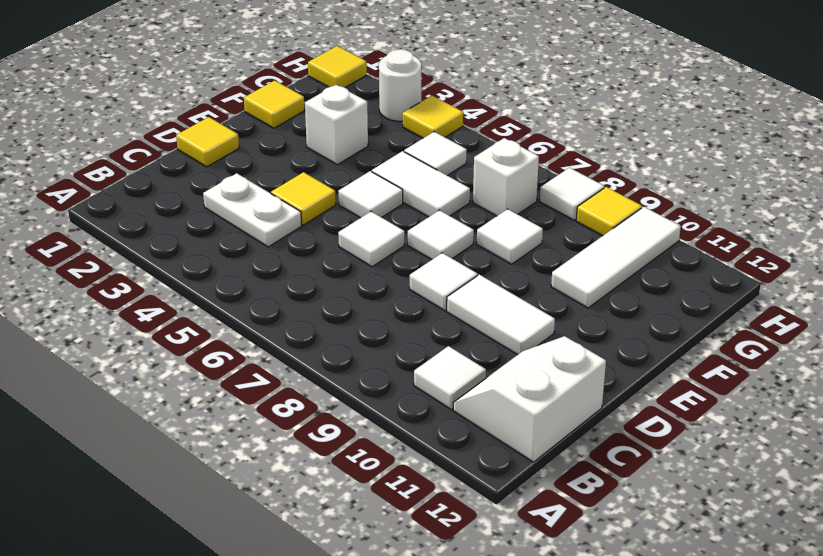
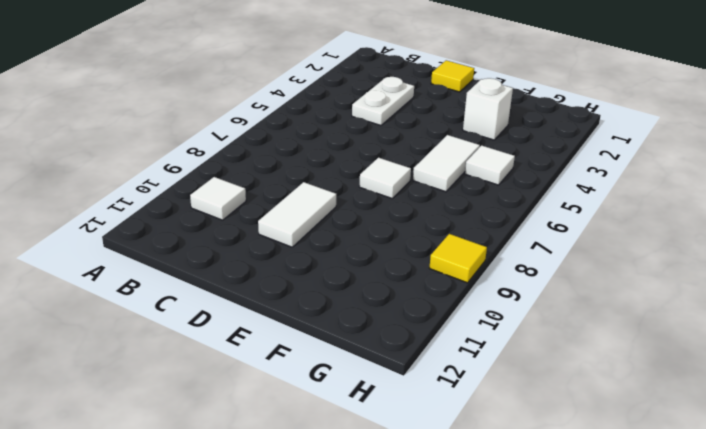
none -> white 2x2 slope [453,336,606,462]
none -> yellow 1x1 tile [271,172,336,225]
none -> white 1x1 tile [338,212,404,267]

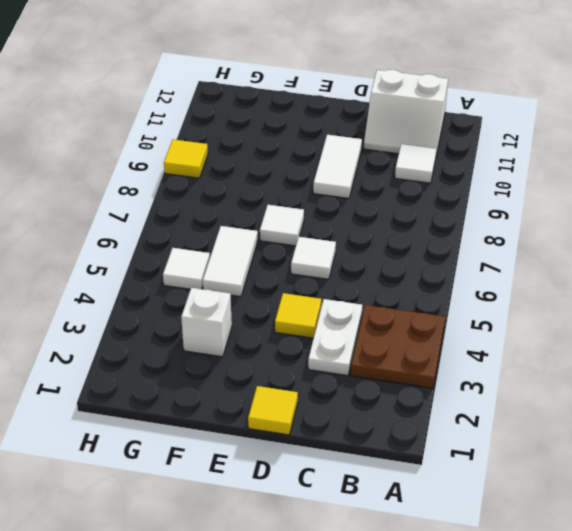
brown 2x2 plate [350,305,445,388] -> none
none -> white 1x1 tile [410,253,478,311]
none -> white 1x1 tile [338,171,403,218]
none -> yellow 1x1 tile [244,80,305,128]

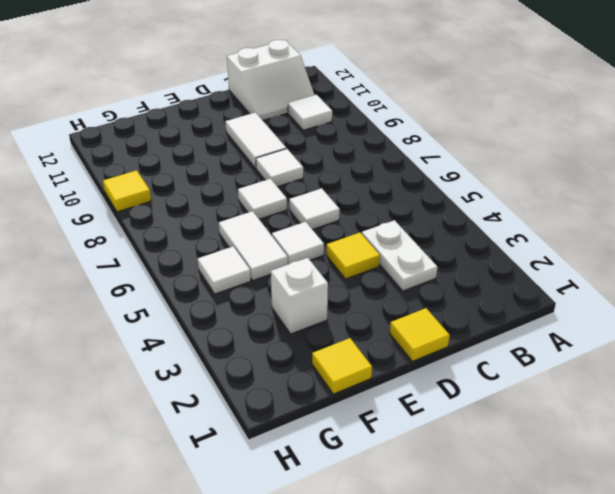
none -> white 1x1 tile [477,209,543,264]
none -> white 1x3 tile [551,207,681,308]
none -> white 1x1 brick [473,138,539,216]

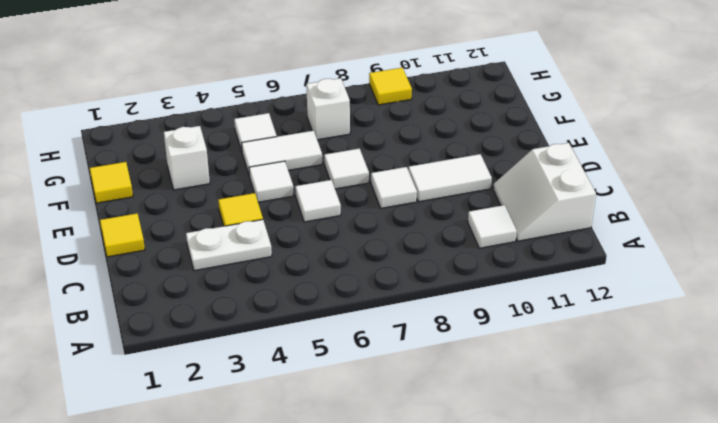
none -> white 1x1 tile [477,209,543,264]
none -> white 1x3 tile [551,207,681,308]
none -> yellow 1x1 tile [308,46,367,88]

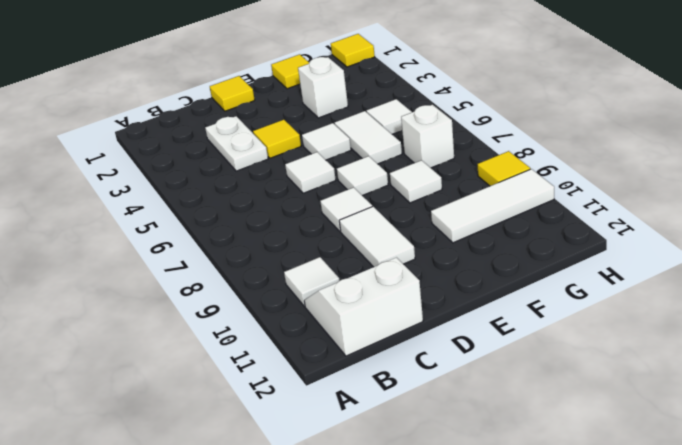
none -> white 1x1 round brick [379,49,421,121]
none -> yellow 1x1 tile [402,95,463,138]
none -> white 1x1 tile [540,168,604,220]

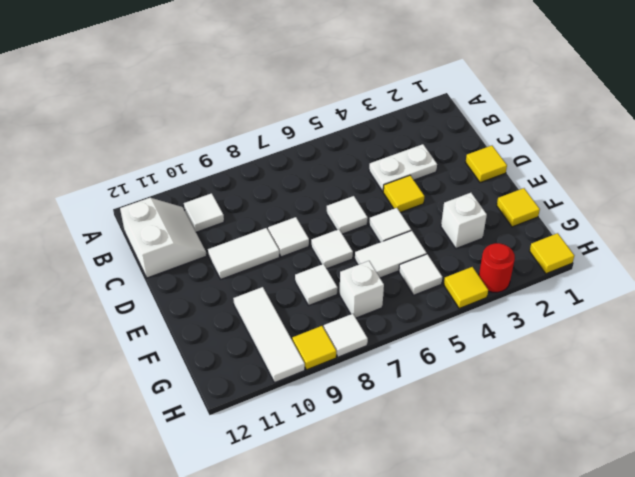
red 1x1 round brick [479,243,515,293] -> white 1x1 round brick [379,49,421,121]

